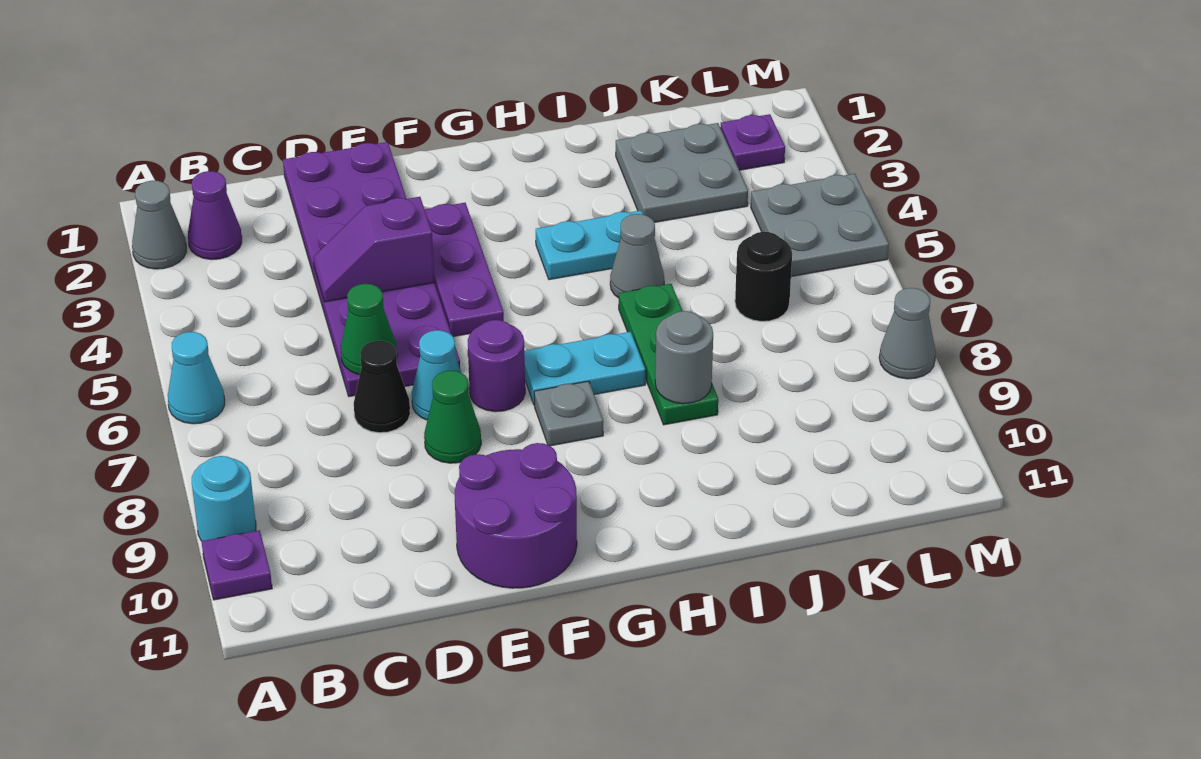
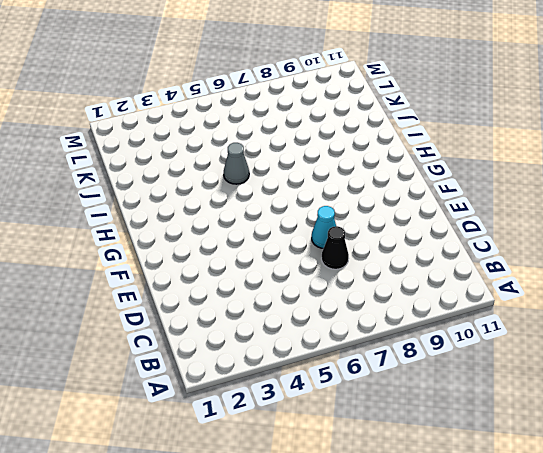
none -> grey 1x1 cone [132,180,186,269]
none -> cyan 1x1 cone [168,332,225,424]
none -> cyan 1x1 round brick [192,456,256,541]

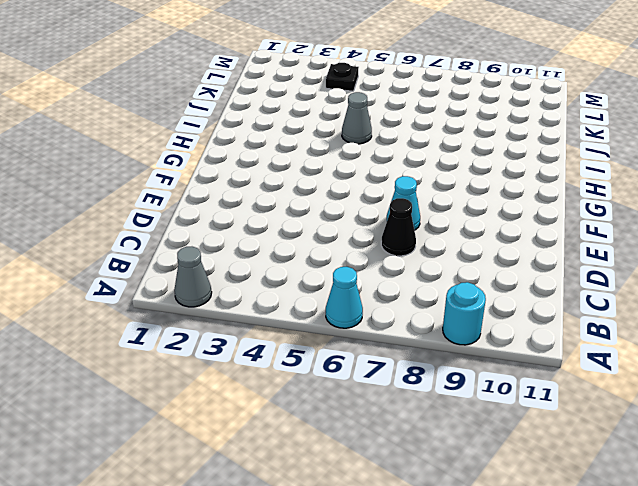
black 1x1 plate [326,63,359,91] -> grey 2x2 plate [751,174,889,277]
none -> purple 1x1 plate [201,530,272,600]
none -> purple 1x1 cone [188,171,242,259]
none -> purple 2x6 plate [283,142,460,397]

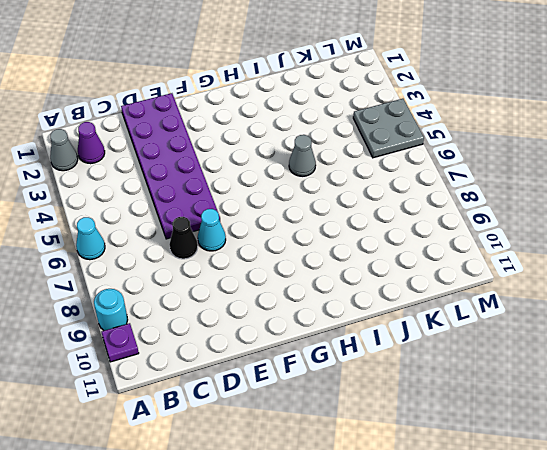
none -> green 1x1 cone [424,371,481,463]
none -> purple 2x2 round brick [455,443,577,588]
none -> purple 1x3 plate [425,203,504,337]

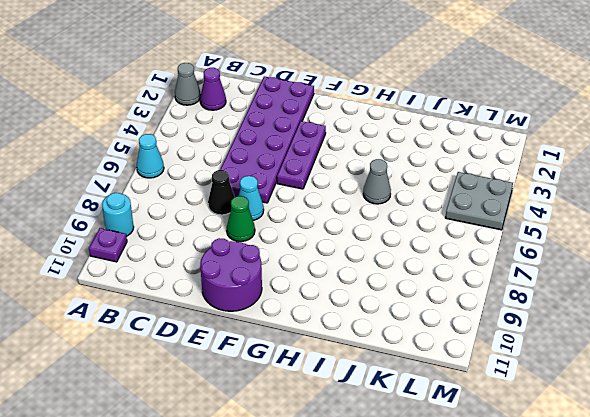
none -> purple 1x1 round brick [468,320,525,412]
none -> cyan 1x2 plate [524,332,645,405]
none -> grey 1x1 plate [534,381,603,446]

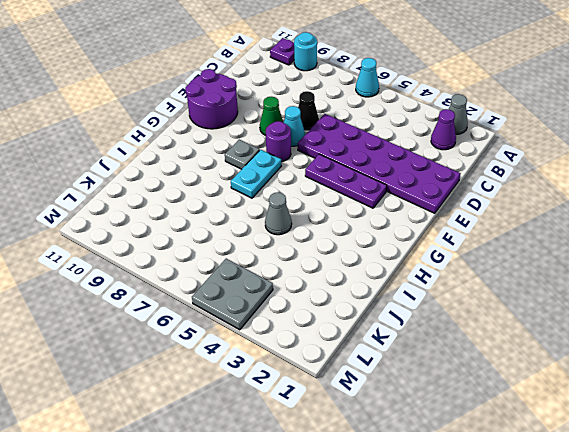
none -> cyan 1x2 plate [536,211,643,280]
none -> green 1x3 plate [619,284,718,425]
none -> grey 2x2 plate [616,123,748,222]

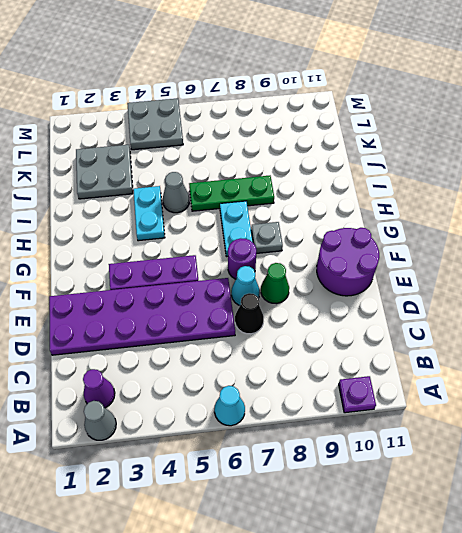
none -> cyan 1x1 round brick [192,456,256,541]
none -> black 1x1 round brick [735,232,792,321]
none -> purple 1x1 plate [720,114,785,170]

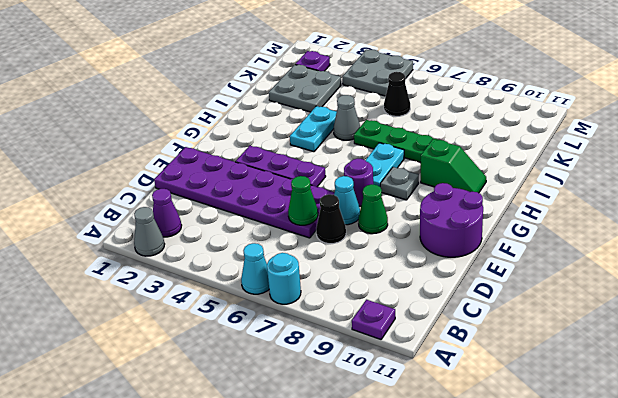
cyan 1x1 round brick [267,253,301,304] -> cyan 1x1 round brick moved to [192,456,256,541]
green 1x2 slope [421,139,486,193] -> none
black 1x1 cone [384,72,410,116] -> black 1x1 round brick [735,232,792,321]
none -> grey 1x1 cone [879,288,936,379]
none -> purple 1x2 slope [313,197,434,302]
none -> grey 1x1 round brick [655,311,713,404]

